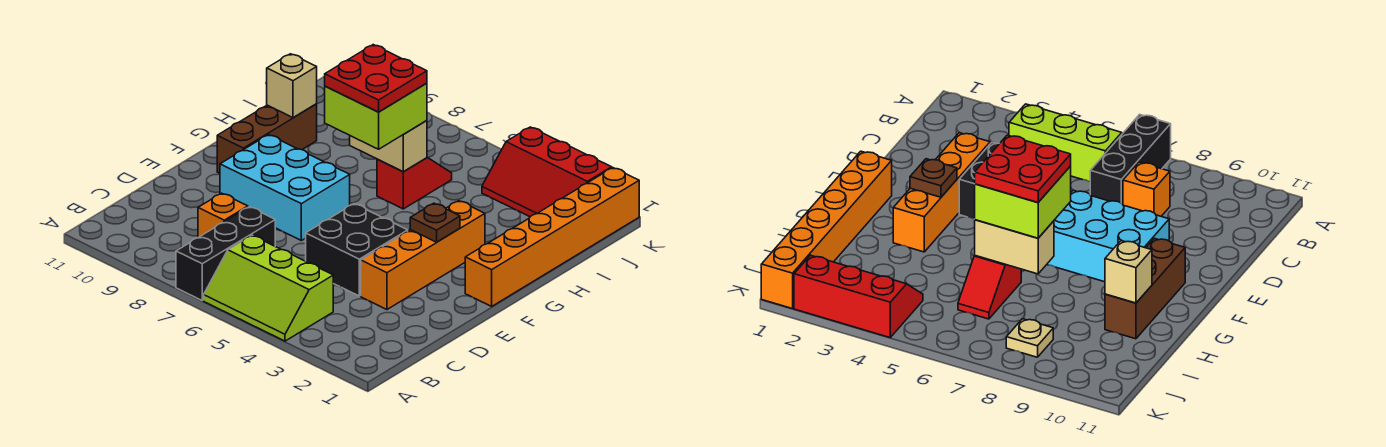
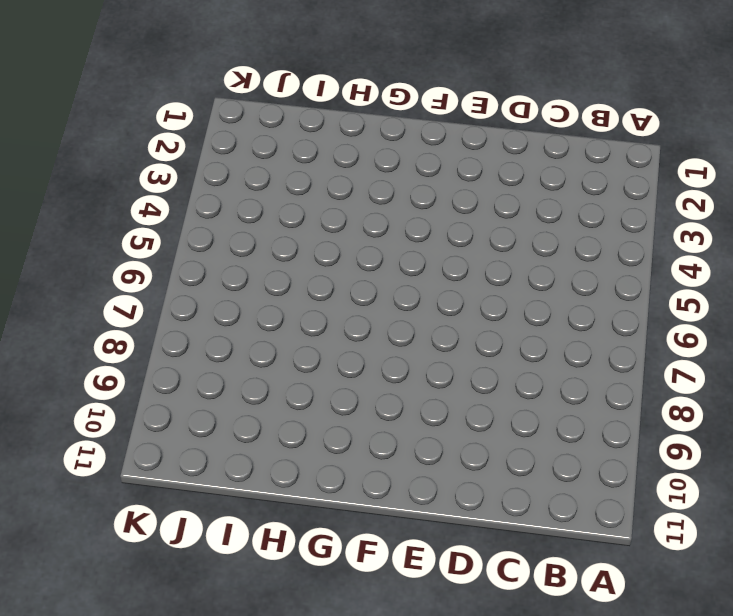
none -> lime 2x3 slope [204,235,333,341]
none -> black 1x3 brick [176,207,275,300]
none -> orange 1x1 brick [198,193,248,237]

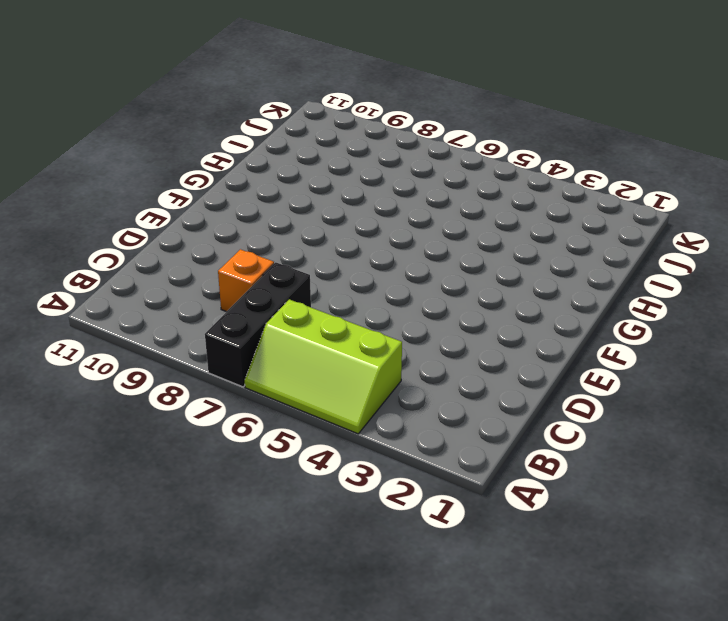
none -> orange 1x4 brick [361,201,485,309]
none -> black 2x2 brick [306,204,408,296]
none -> cyan 2x3 brick [220,135,350,240]

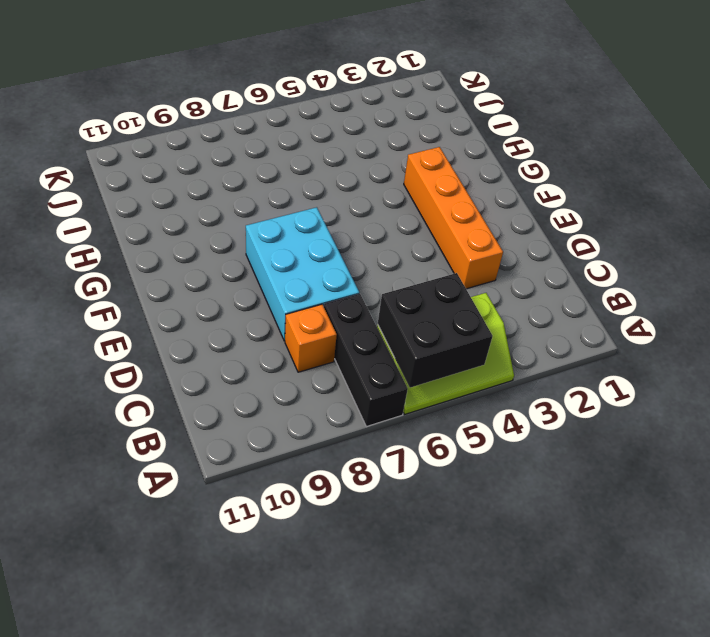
black 2x2 brick [378,273,493,388] -> black 2x2 brick moved to [306,204,408,296]
cyan 2x3 brick [246,207,359,341] -> cyan 2x3 brick turned to [220,135,350,240]
none -> orange 1x6 brick [465,168,639,306]
none -> brown 1x3 brick [217,104,317,173]
none -> red 1x2 slope [377,158,452,209]

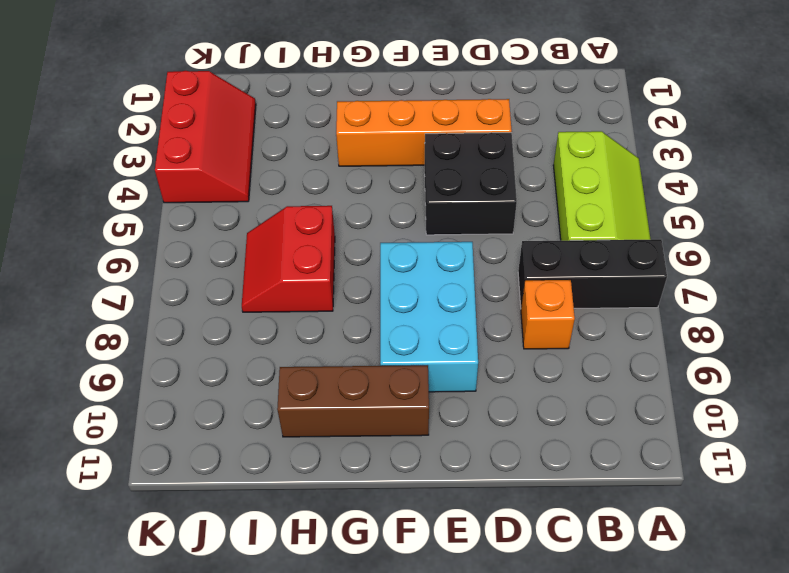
red 2x2 slope [242,206,335,312] -> red 1x2 slope [377,158,452,209]
none -> orange 1x6 brick [465,168,639,306]
none -> tan 1x1 plate [1006,319,1053,357]
none -> brown 1x1 plate [410,203,460,242]

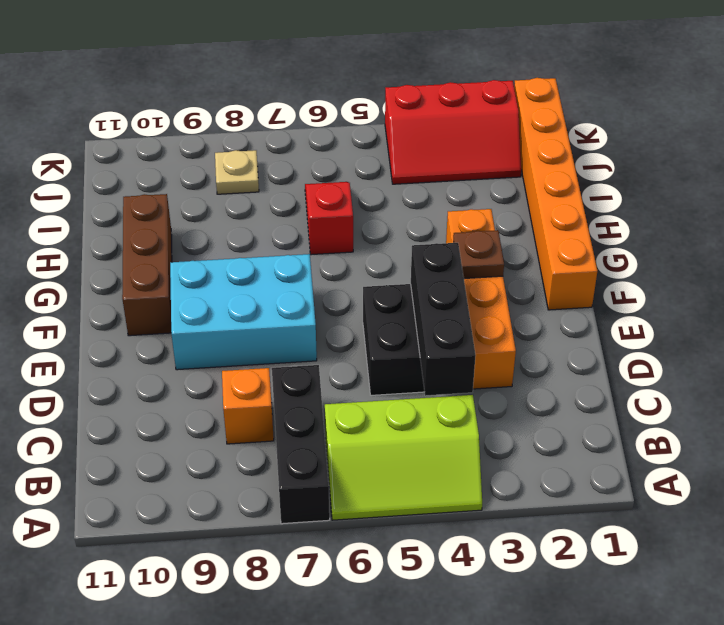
black 1x3 brick [411,243,476,396] -> none
none -> tan 1x2 brick [350,121,427,172]
none -> tan 1x1 brick [267,54,317,118]
none -> lime 2x2 brick [325,83,427,149]

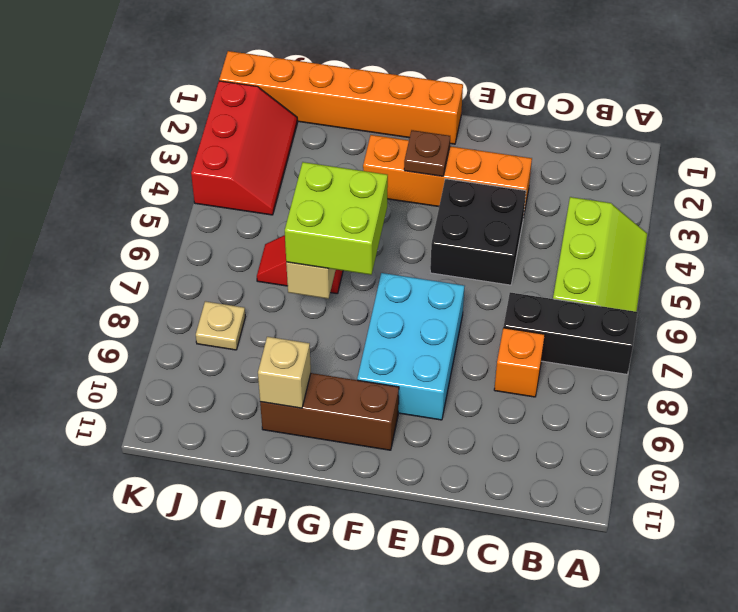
none -> red 2x2 plate [325,45,427,112]

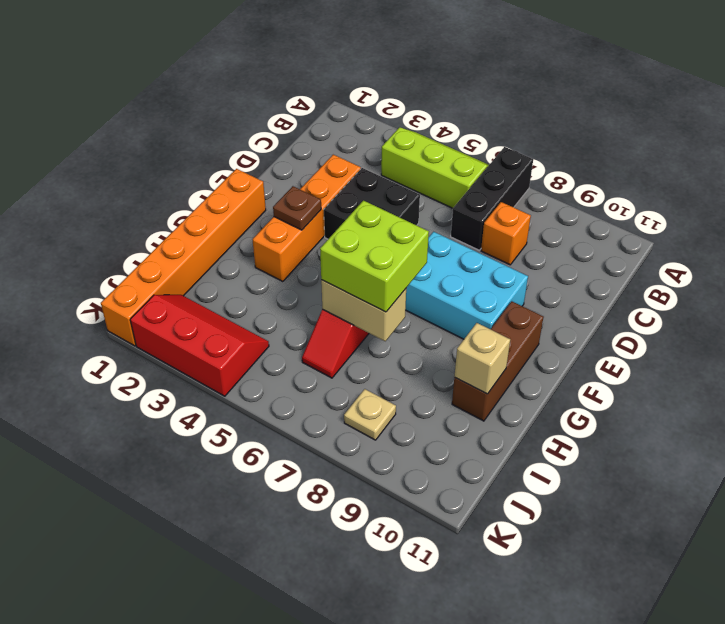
none -> red 2x2 plate [325,45,427,112]

